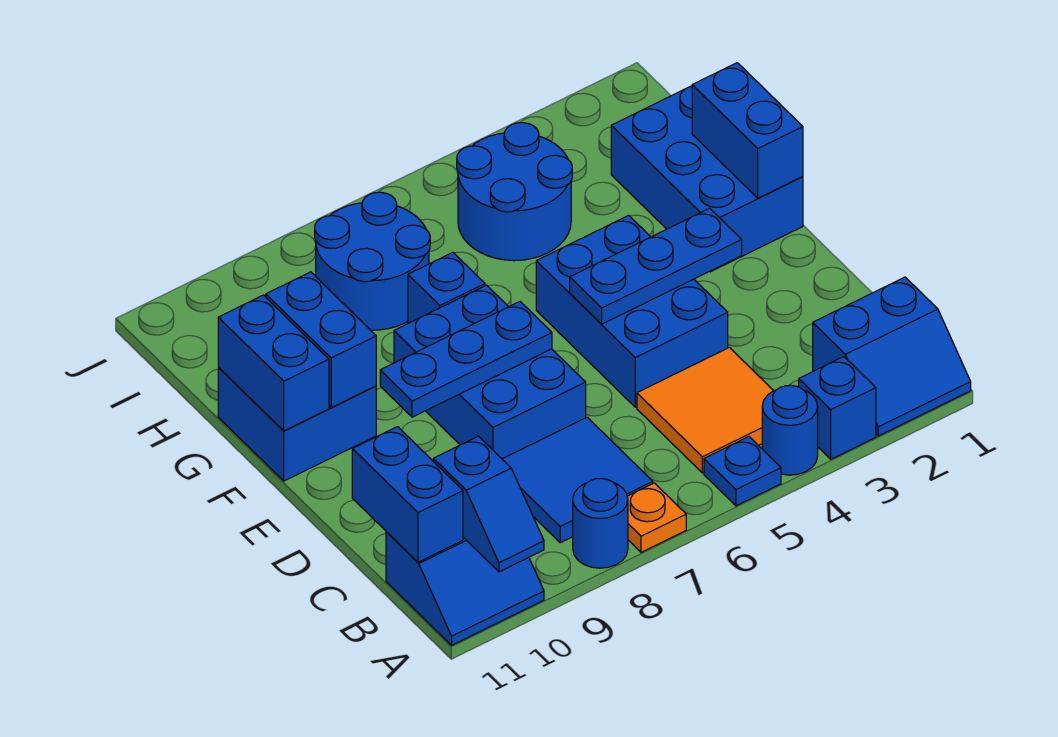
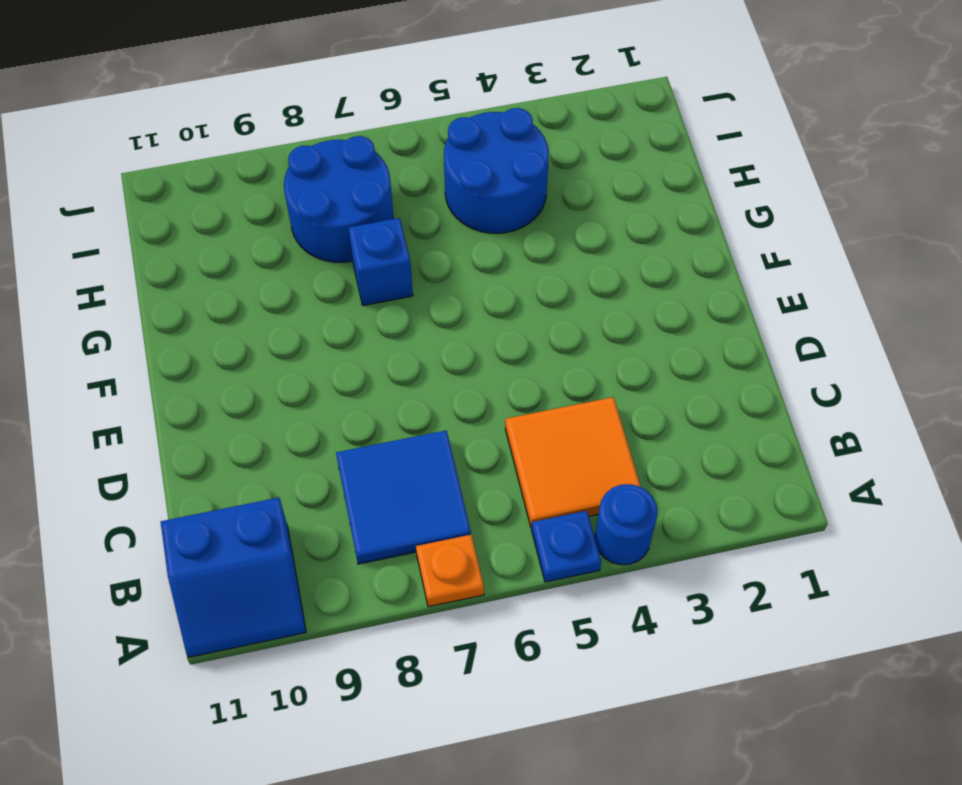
none -> blue 2x2 slope [813,277,971,436]
none -> blue 1x1 brick [799,357,876,459]
none -> blue 1x1 round brick [573,478,628,568]

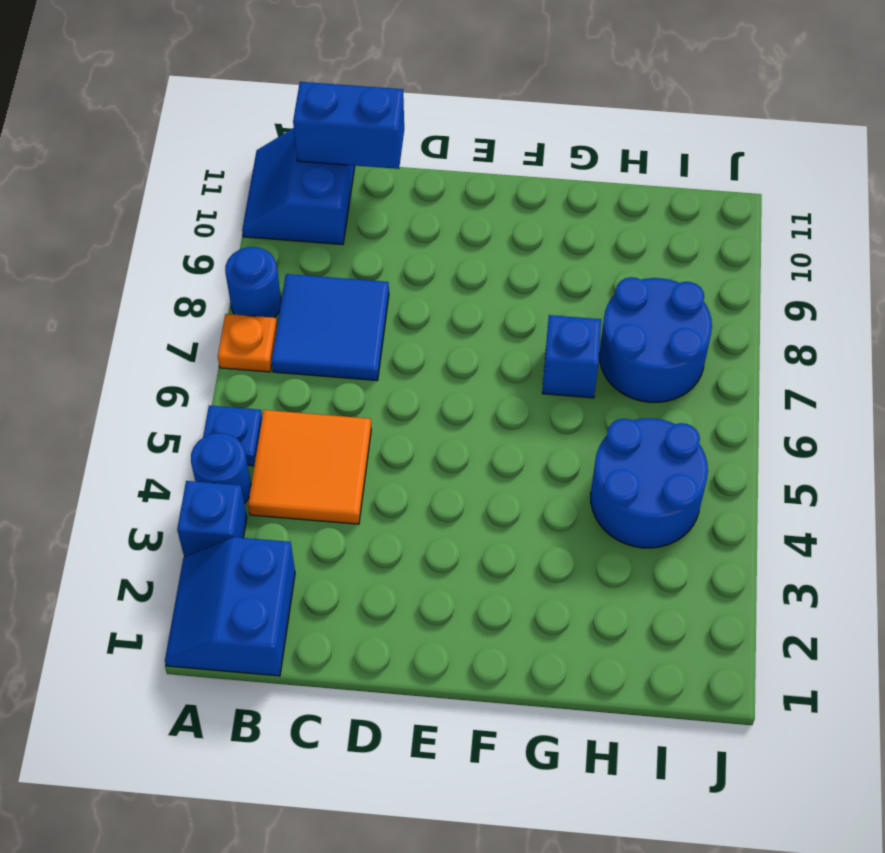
none -> blue 2x3 brick [536,215,728,407]
none -> blue 2x3 brick [394,285,586,459]
none -> blue 2x3 brick [611,86,803,272]

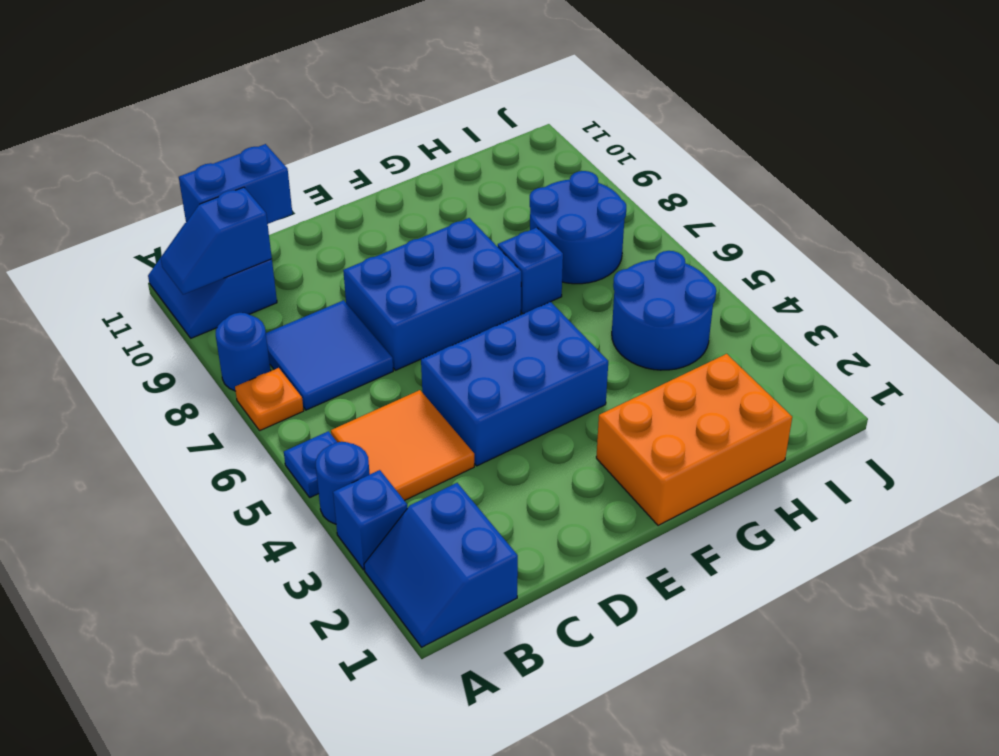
orange 2x3 brick [596,354,792,525] -> blue 2x3 brick [611,86,803,272]
none -> blue 2x2 brick [218,368,376,481]
none -> blue 1x3 plate [570,208,742,324]
none -> blue 1x3 plate [380,302,552,417]

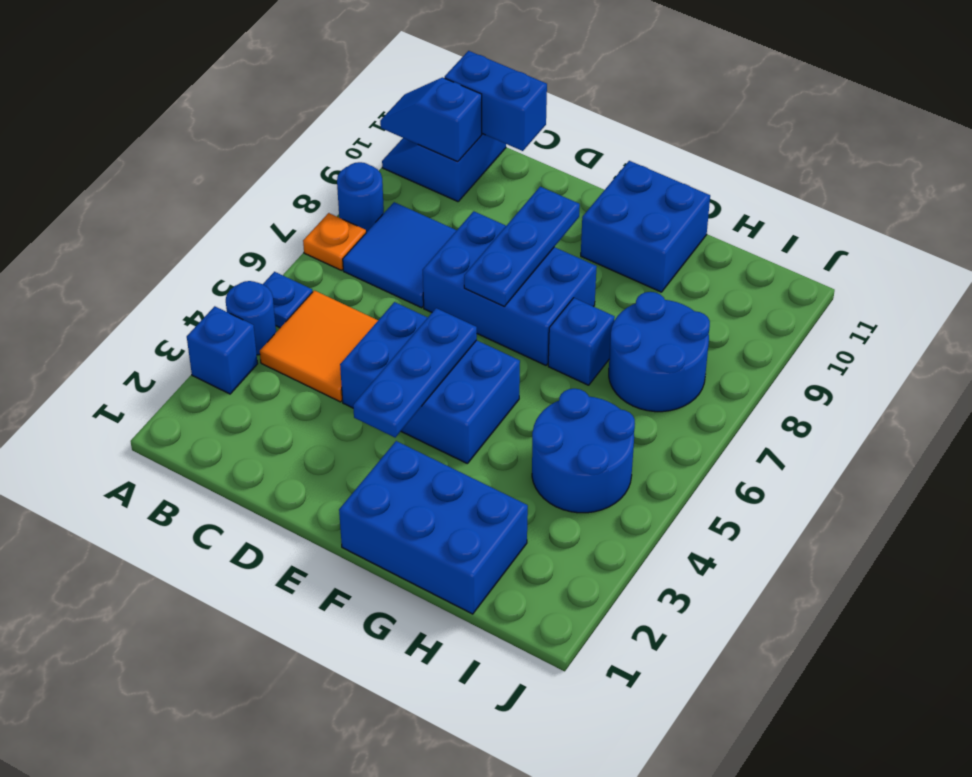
none -> blue 2x2 slope [813,277,971,436]
none -> blue 1x2 brick [692,63,803,198]
none -> blue 1x2 brick [266,272,376,407]

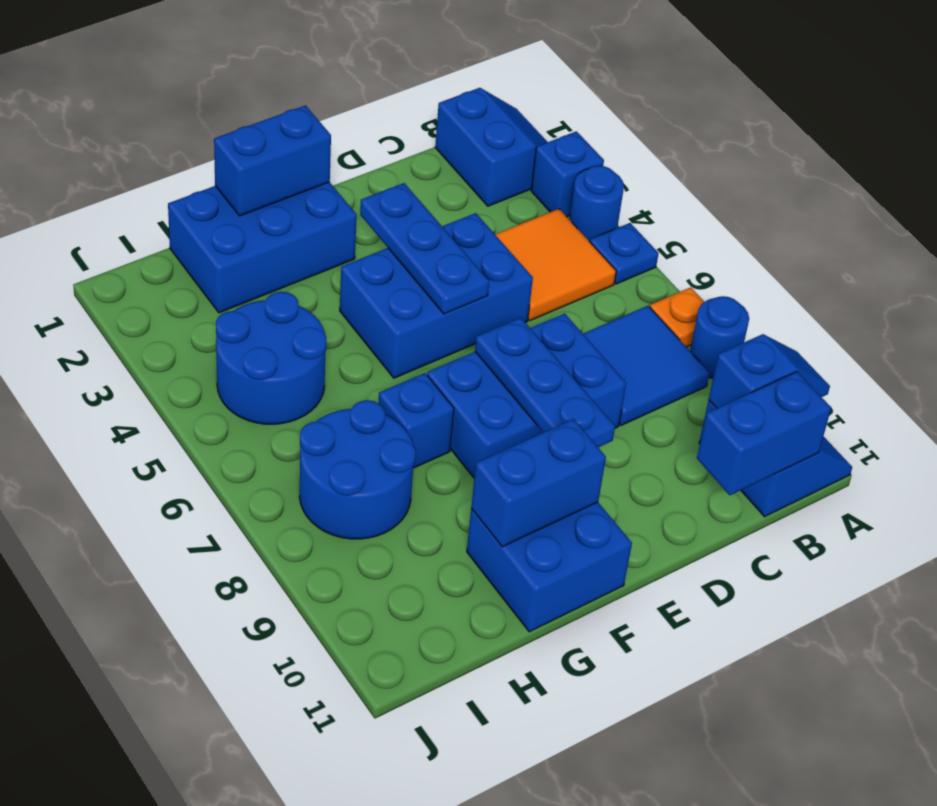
none -> blue 1x2 brick [218,295,329,431]

